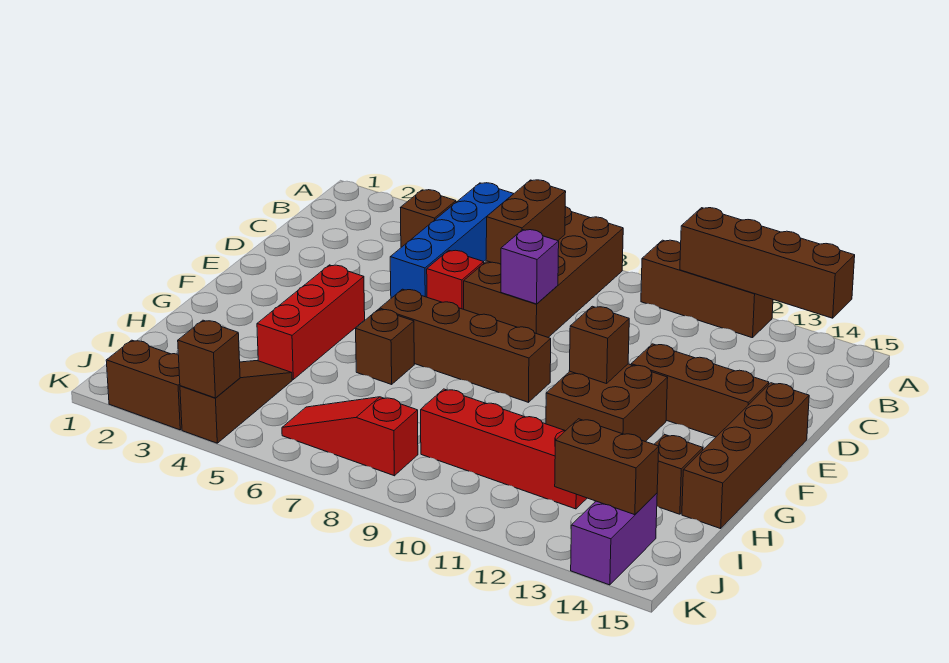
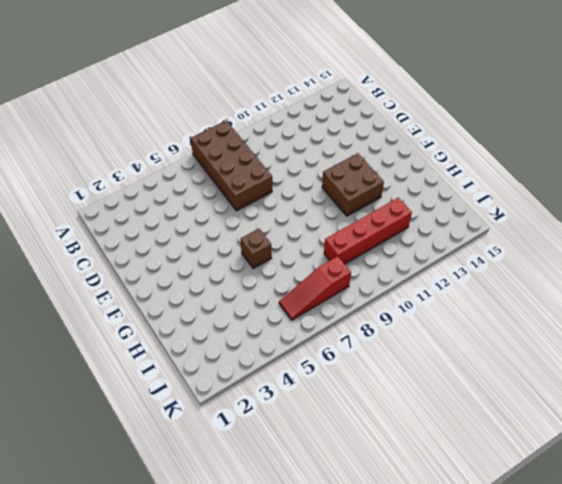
none -> blue 1x4 brick [390,183,514,298]
none -> brown 1x3 brick [641,240,773,338]
none -> brown 1x1 brick [400,190,456,247]

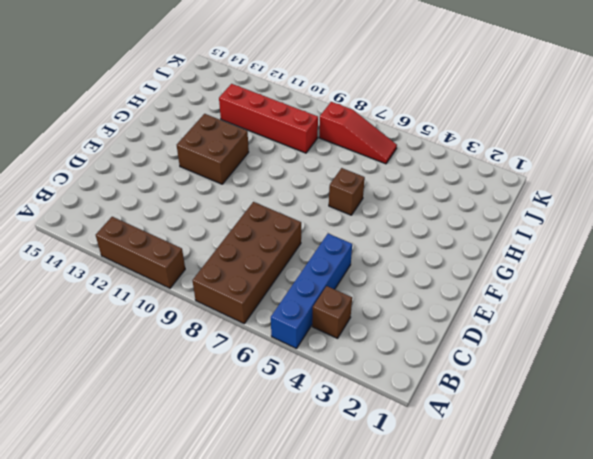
none -> red 1x1 brick [427,250,484,309]
none -> brown 1x3 brick [631,344,769,437]
none -> brown 1x4 brick [682,383,809,529]

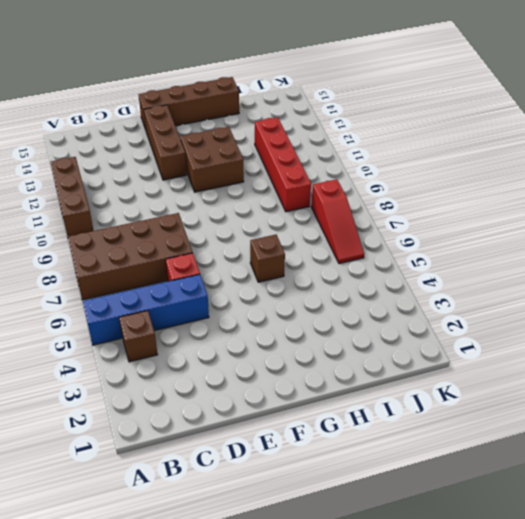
none -> red 1x3 brick [257,265,365,380]
none -> brown 1x4 brick [380,289,551,402]
none -> brown 1x1 brick [654,434,703,514]

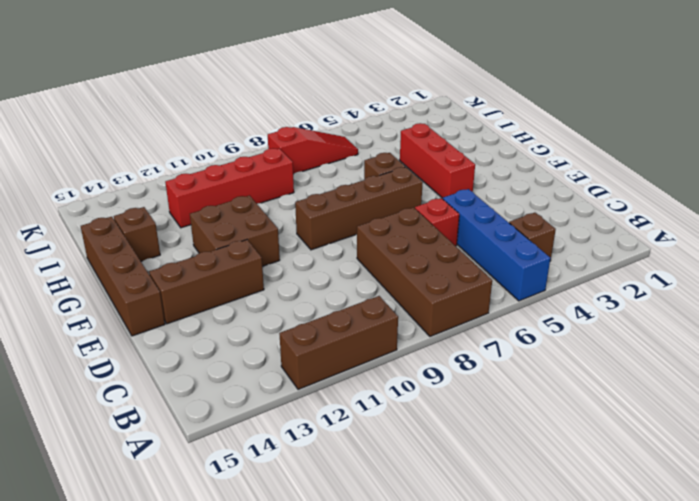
none -> brown 1x3 slope [180,361,292,443]
none -> purple 1x2 brick [571,493,657,585]
none -> brown 1x2 brick [106,340,182,430]

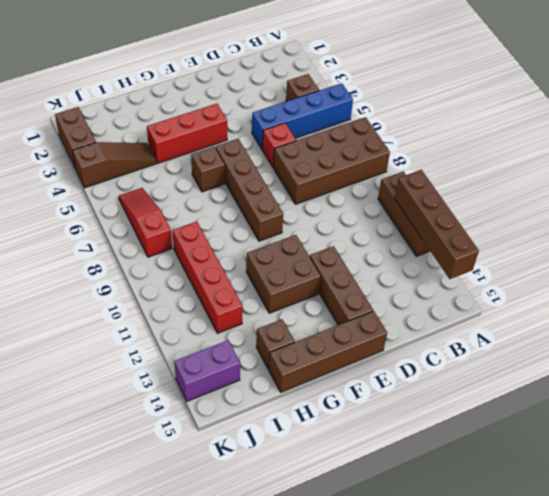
none -> brown 1x2 brick [486,180,566,264]
none -> purple 1x1 brick [501,230,559,304]
none -> brown 1x1 brick [570,306,629,384]

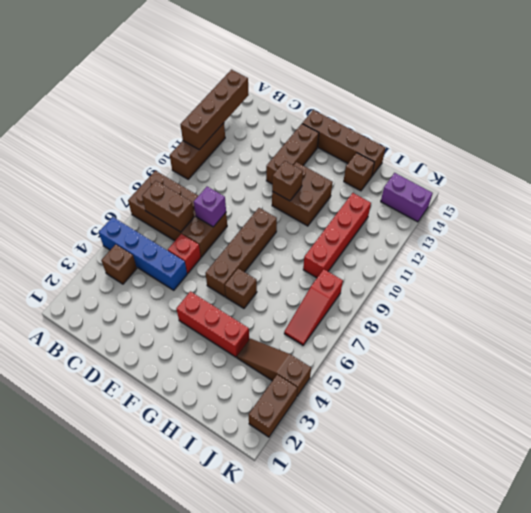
none -> brown 1x2 brick [555,419,659,515]
none -> brown 1x1 brick [178,320,240,398]

